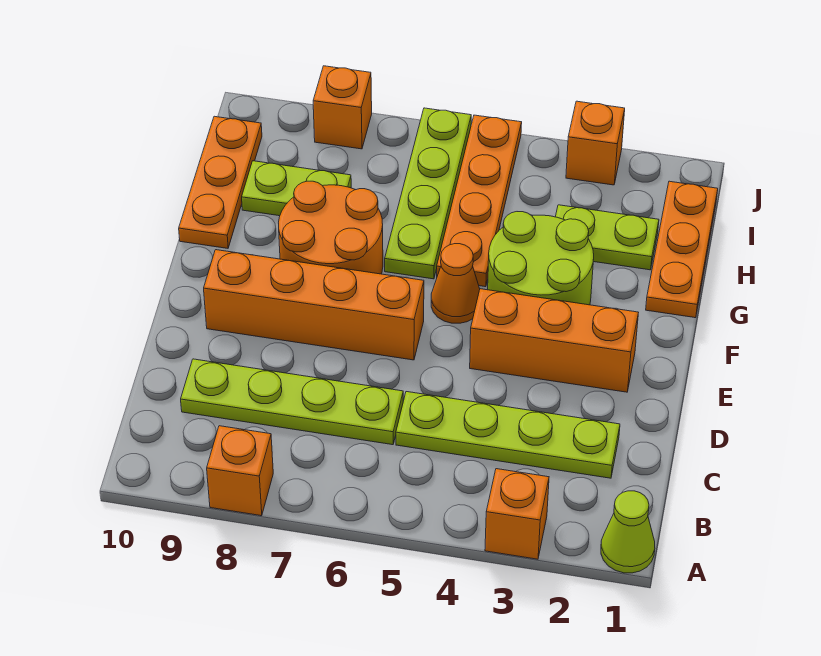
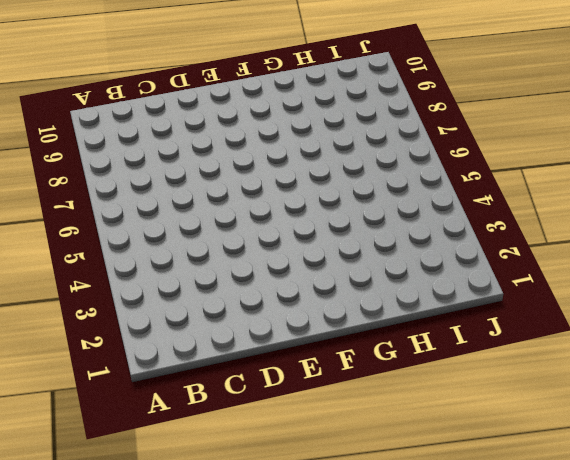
none -> lime 1x1 cone [601,491,655,573]
none -> orange 1x1 brick [485,469,549,559]
none -> orange 1x1 brick [207,426,273,516]

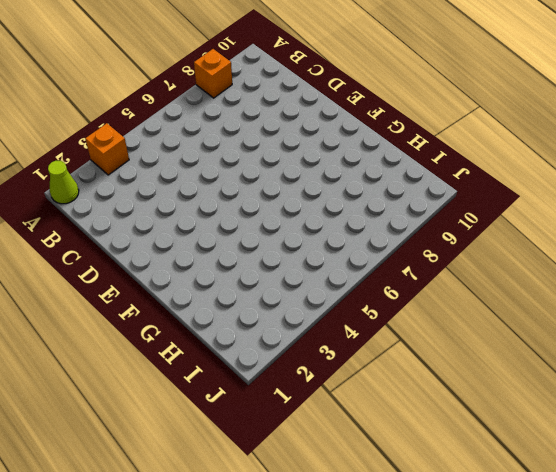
none -> lime 1x4 plate [396,392,620,478]
none -> lime 1x4 plate [181,359,403,445]
none -> orange 1x3 brick [470,289,639,392]

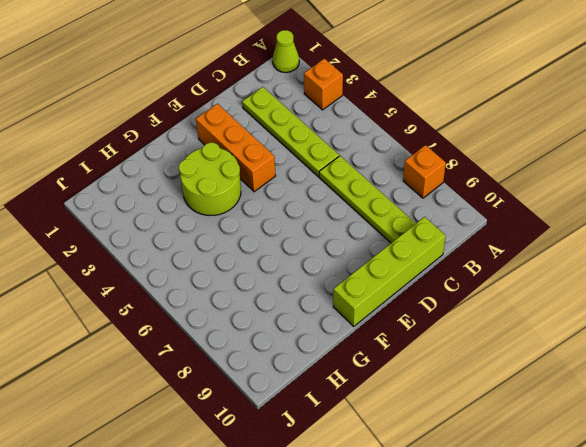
lime 1x4 brick [333,217,446,326] -> none
none -> orange 1x4 brick [204,250,424,360]
none -> orange 1x1 cone [431,244,480,323]
none -> orange 2x2 round brick [279,181,383,274]

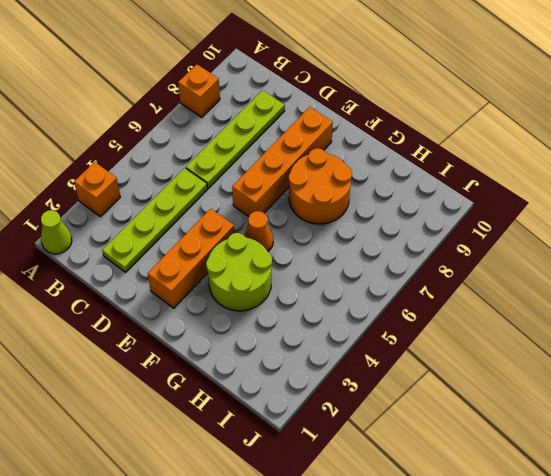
none -> orange 1x3 plate [646,181,718,318]
none -> orange 1x4 plate [437,115,522,287]
none -> lime 1x4 plate [385,108,471,279]

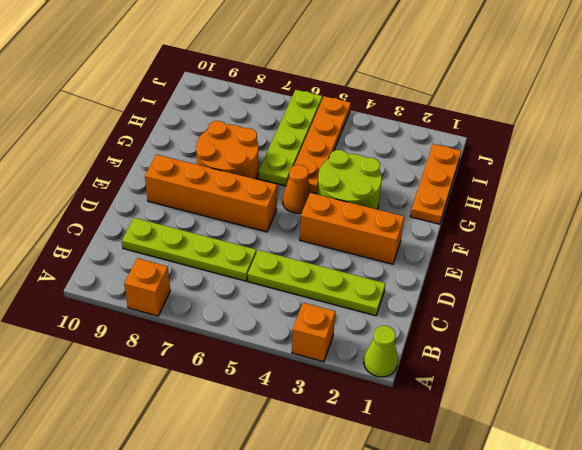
none -> orange 1x3 plate [179,116,262,248]
none -> lime 1x2 plate [555,205,659,270]
none -> lime 1x2 plate [242,161,351,216]

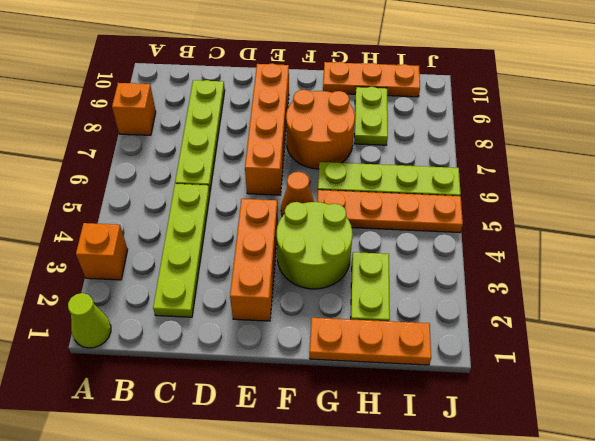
none -> orange 1x1 brick [566,101,625,185]
none -> orange 1x1 brick [313,66,372,149]

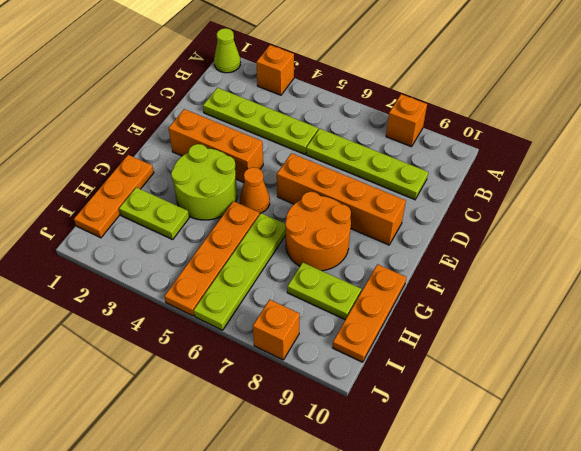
none -> orange 1x1 brick [566,101,625,185]

